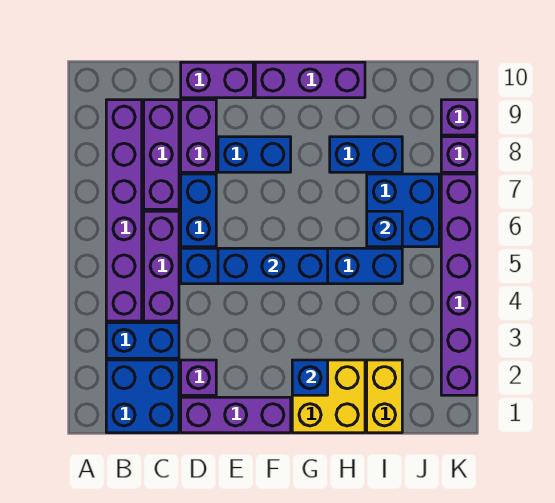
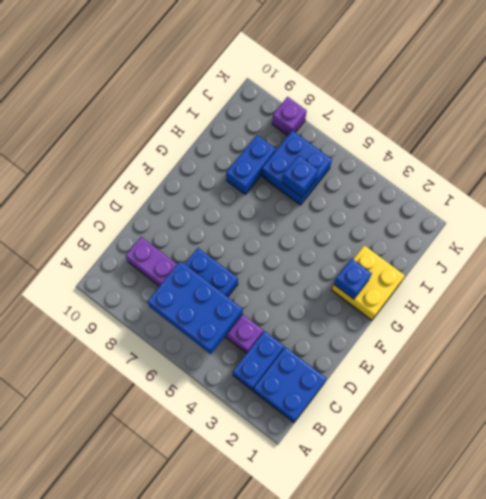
blue 2x3 brick [147,261,243,354] -> none
none -> purple 1x6 brick [106,100,142,321]
none -> purple 1x3 brick [181,397,291,433]
none -> purple 1x1 brick [181,360,216,395]

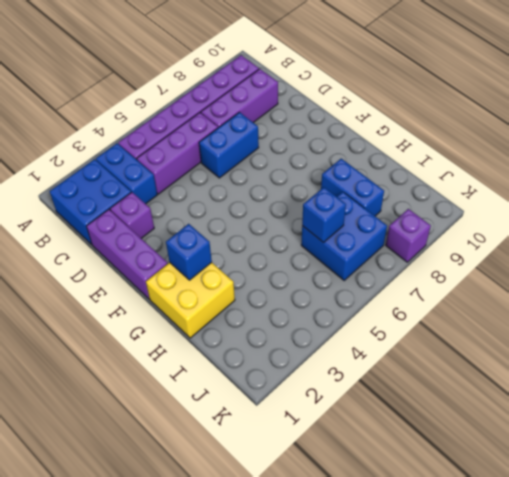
none -> blue 1x6 brick [181,248,402,284]
none -> purple 1x2 brick [181,100,216,172]
none -> purple 1x2 brick [181,62,253,98]

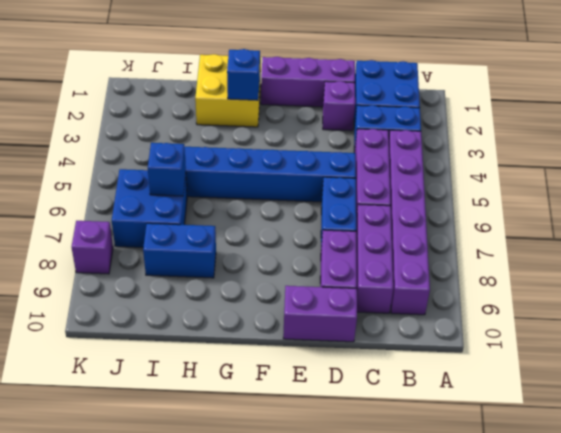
none -> blue 1x2 brick [218,137,291,172]
none -> purple 1x3 brick [255,62,365,98]
none -> yellow 1x2 brick [367,360,402,433]

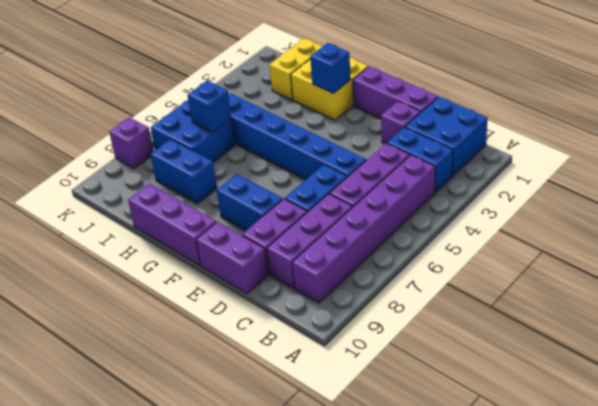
none -> purple 1x6 brick [441,174,477,395]
none -> purple 1x1 brick [441,100,477,135]
none -> blue 1x3 brick [218,248,328,284]

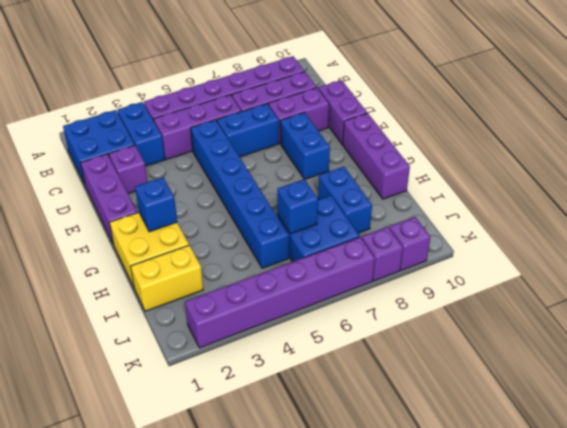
none -> blue 1x3 brick [218,248,328,284]

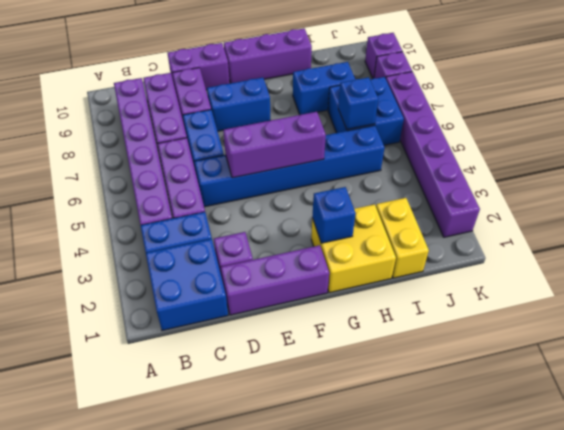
purple 1x3 brick [223,112,326,178] -> blue 1x3 brick [218,248,328,284]

